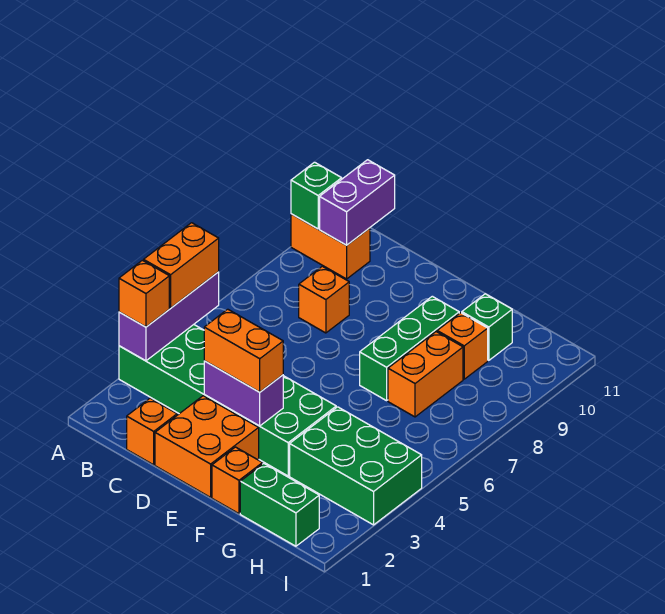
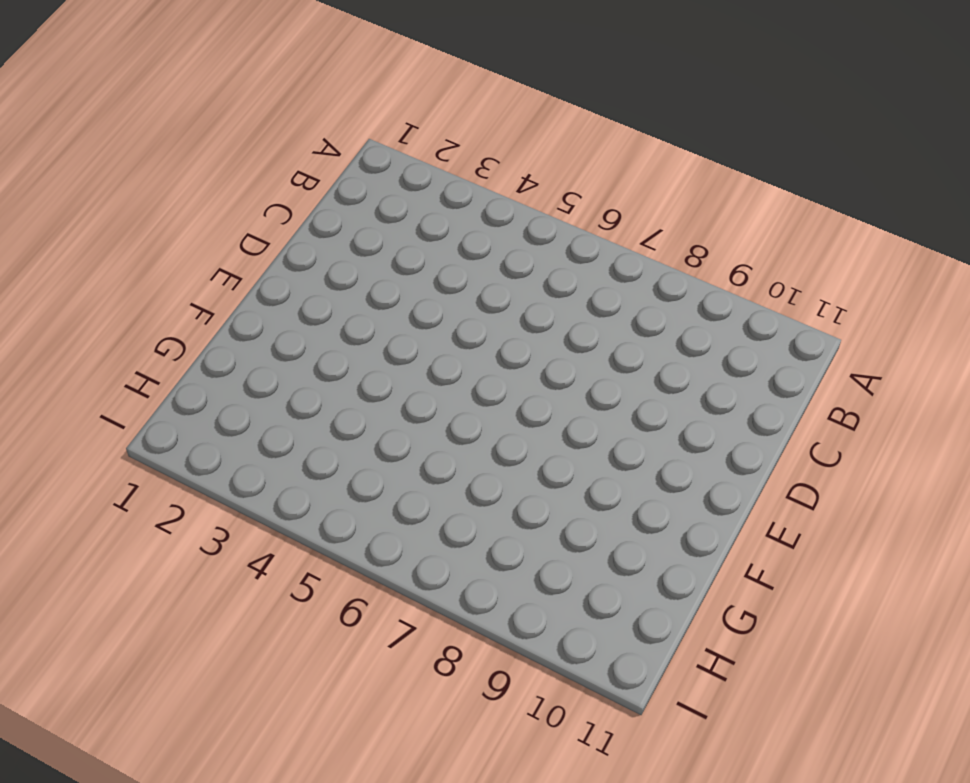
none -> green 2x6 brick [119,325,336,476]
none -> orange 1x2 brick [291,214,370,279]
none -> orange 1x1 brick [127,398,177,465]

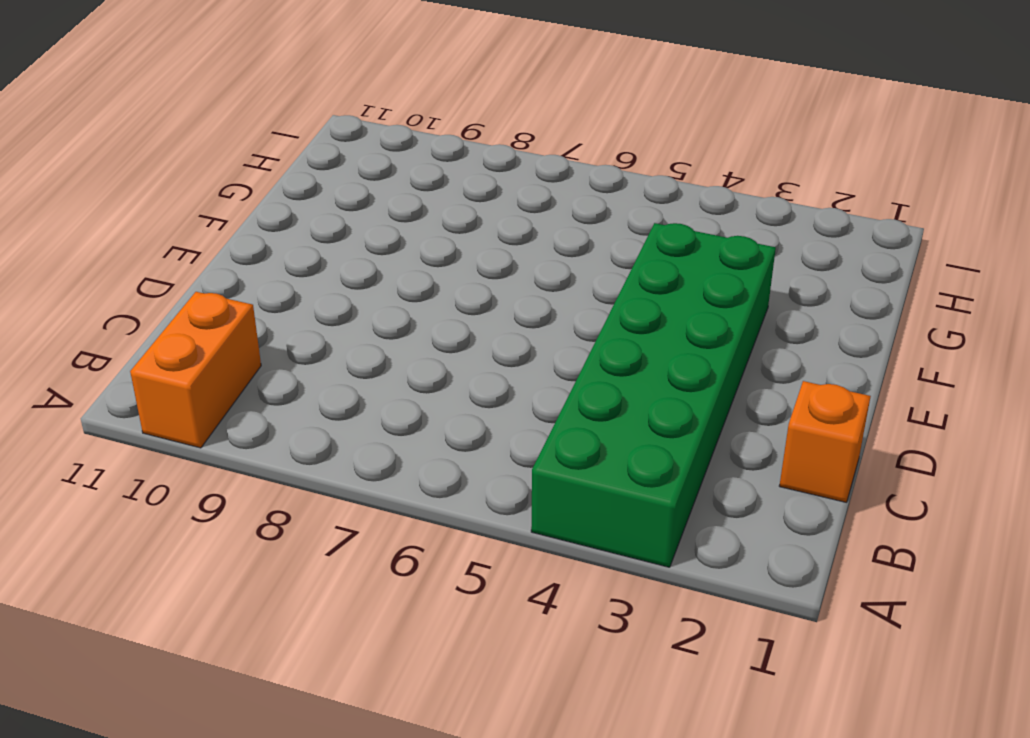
none -> orange 1x1 brick [299,266,349,333]
none -> orange 2x2 brick [155,396,259,497]
none -> orange 1x1 brick [212,447,262,514]

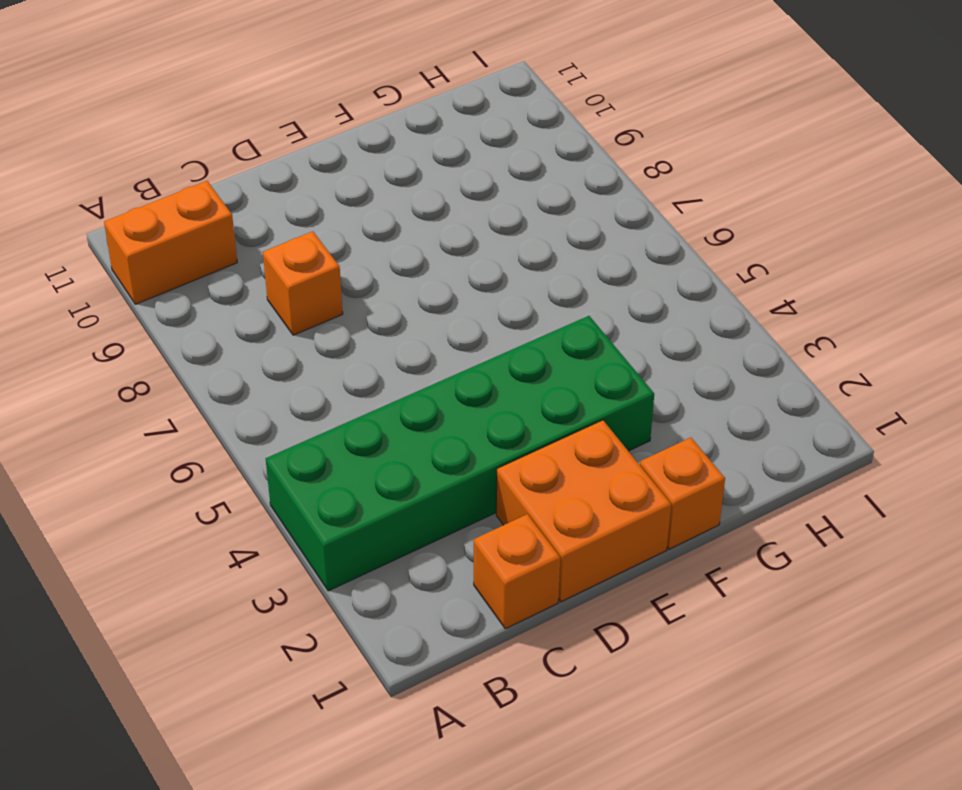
none -> green 1x3 brick [360,296,459,401]
none -> green 1x2 brick [240,464,319,546]
none -> green 2x3 brick [290,407,422,525]

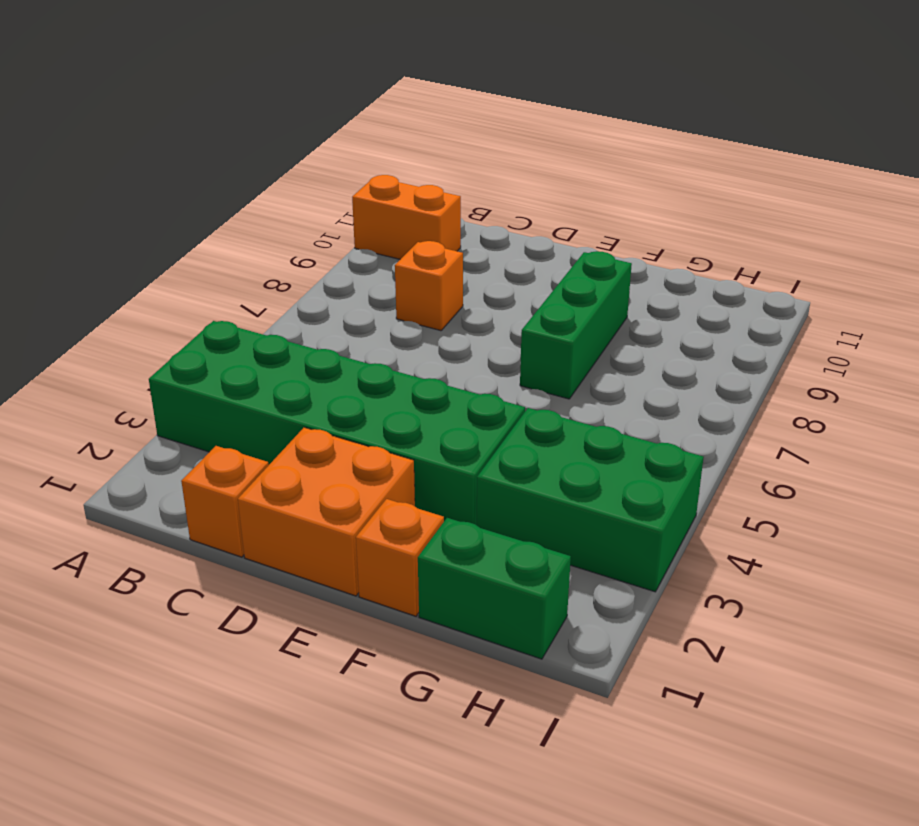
none -> orange 1x2 brick [388,332,463,417]
none -> orange 1x1 brick [437,313,488,379]
none -> green 1x1 brick [462,294,512,360]

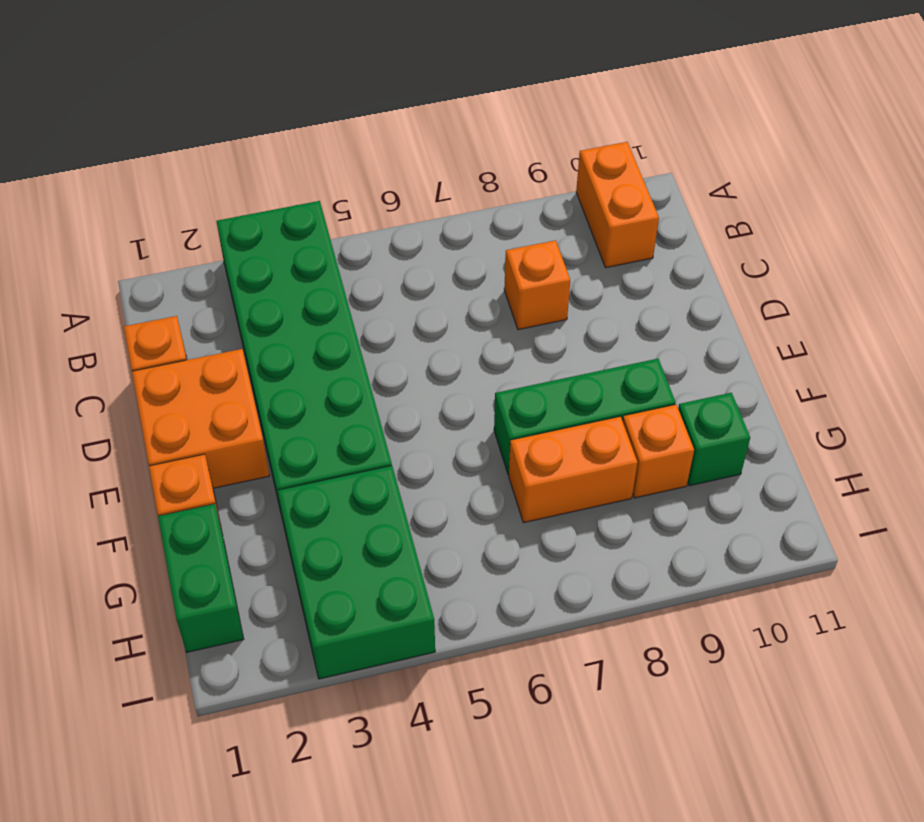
none -> purple 1x3 brick [119,272,219,361]
none -> green 1x1 brick [291,162,342,229]
none -> purple 1x2 brick [320,160,395,245]

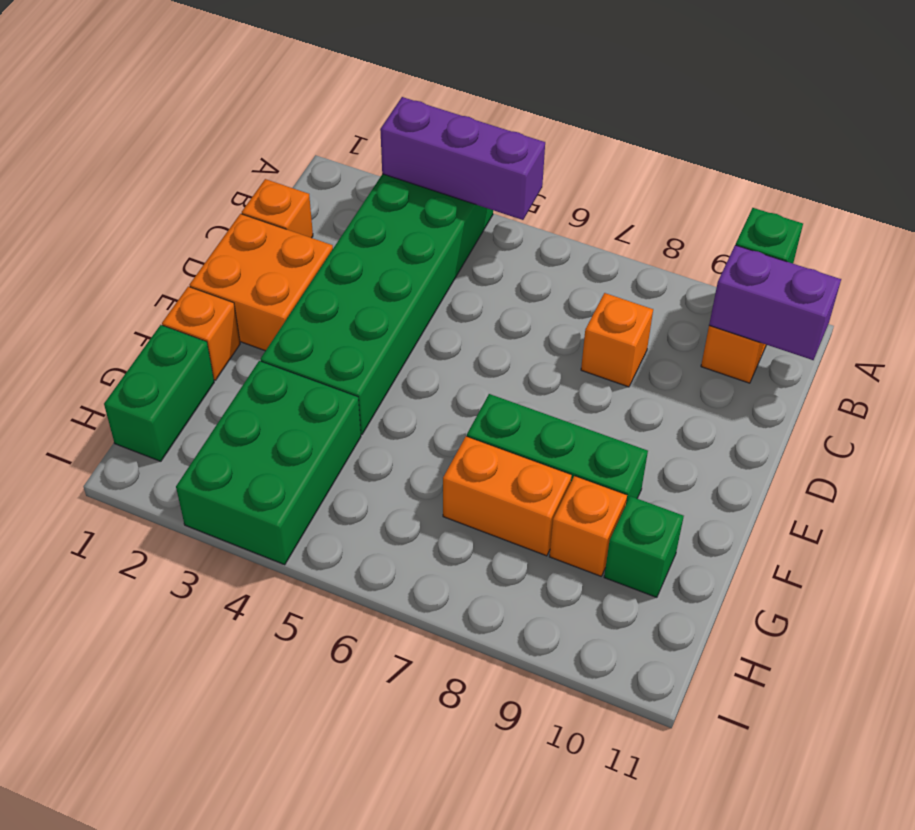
none -> purple 1x2 brick [204,361,283,426]
none -> orange 1x1 brick [119,260,169,327]
none -> orange 1x2 brick [144,223,219,308]

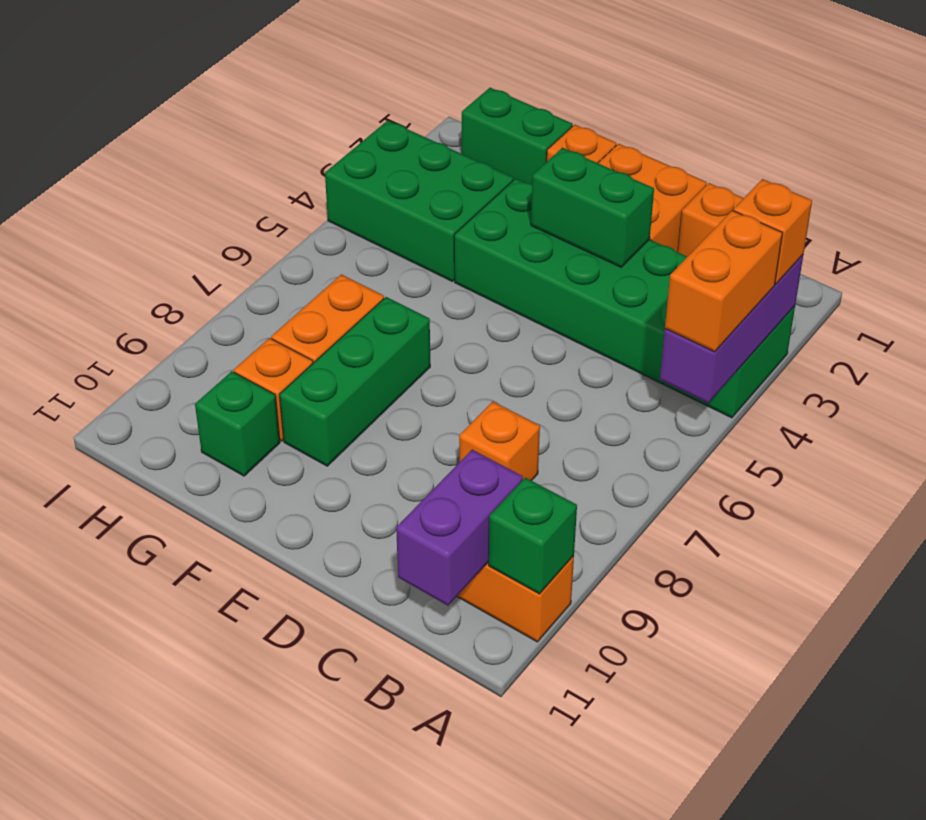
green 1x2 brick [531,148,654,267] -> purple 1x2 brick [204,361,283,426]
none -> orange 1x2 brick [204,309,283,392]

